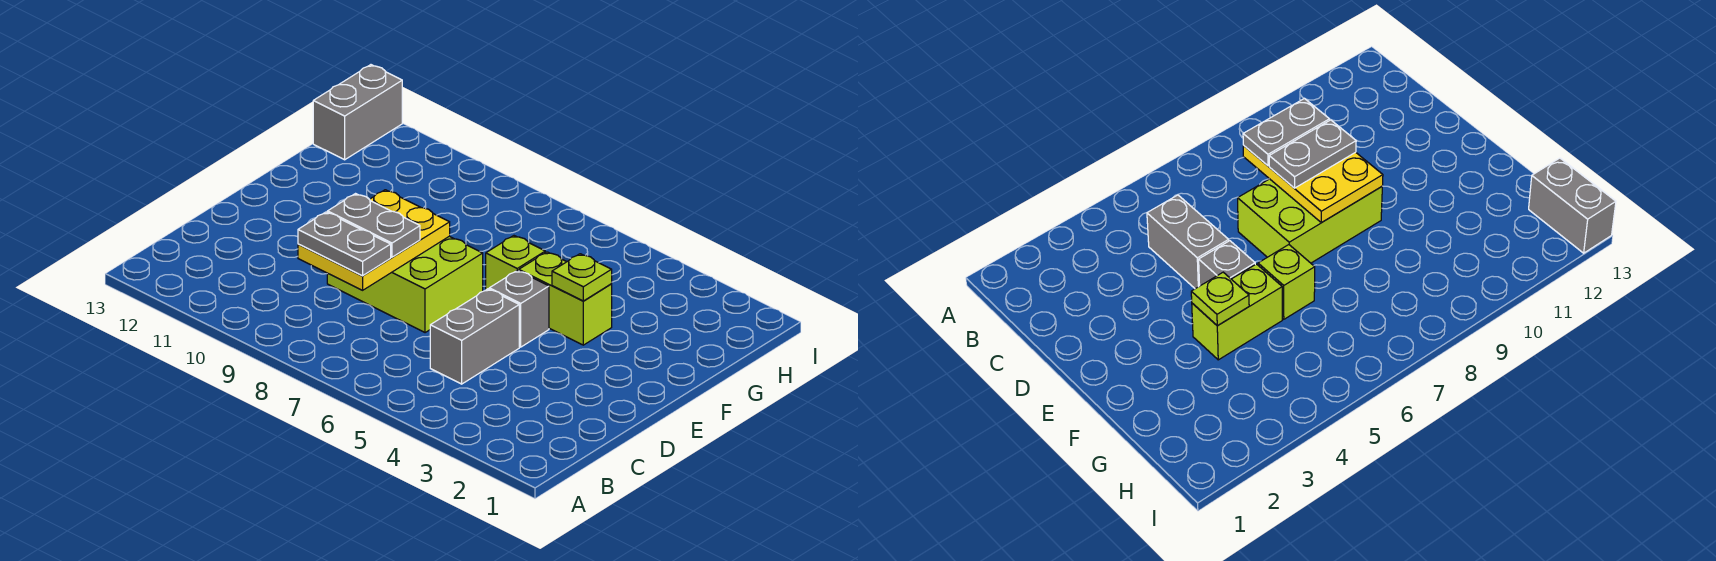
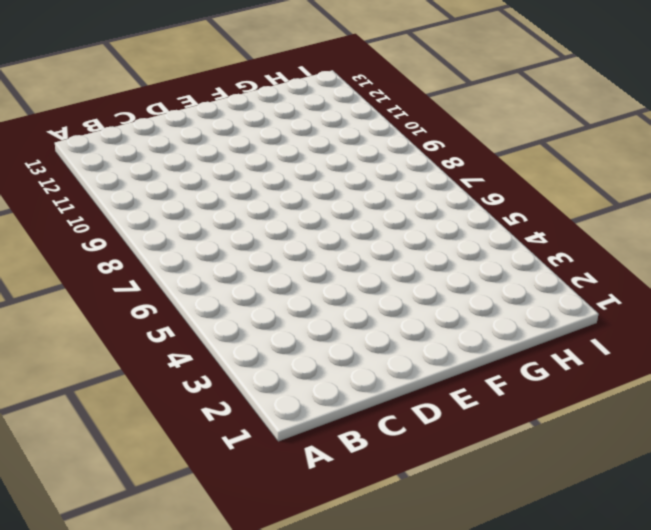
none -> grey 1x2 brick [430,289,519,384]
none -> lime 2x3 brick [327,236,483,333]

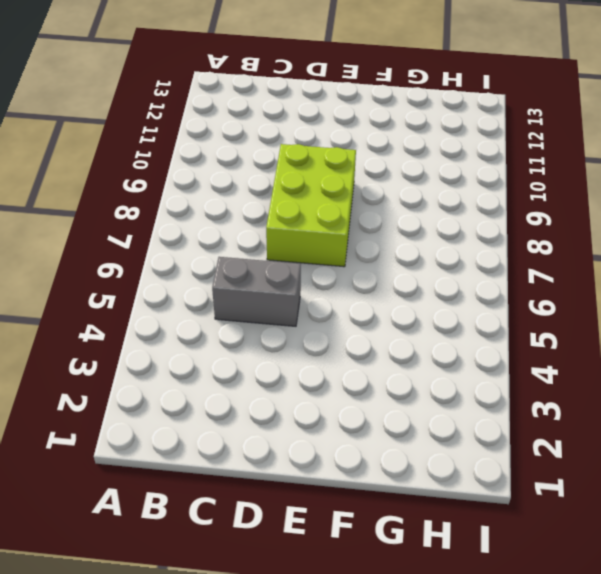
none -> grey 1x1 brick [489,270,549,347]
none -> lime 1x2 brick [519,252,612,345]

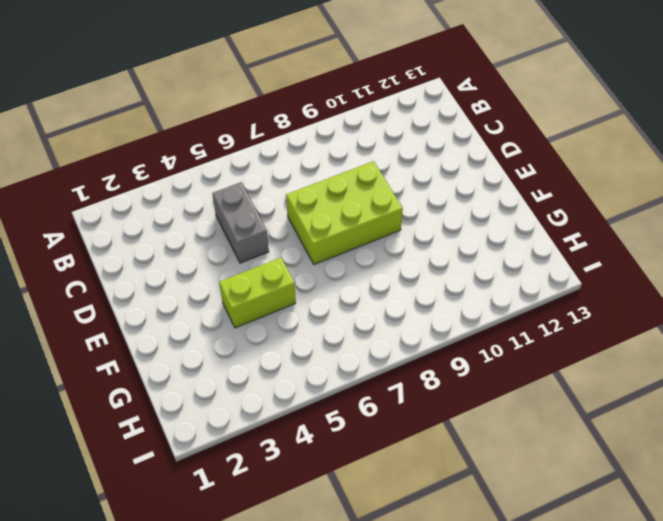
none -> grey 1x1 brick [489,270,549,347]
none -> lime 1x1 brick [486,236,545,290]

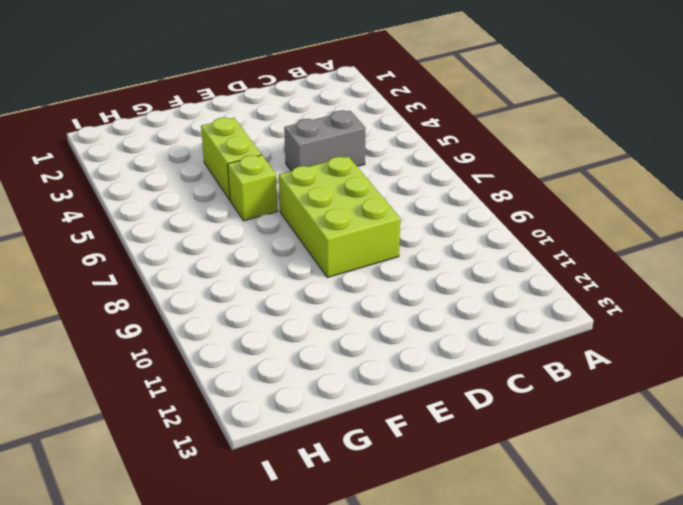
none -> grey 1x1 brick [489,270,549,347]
none -> grey 1x2 brick [313,65,402,160]

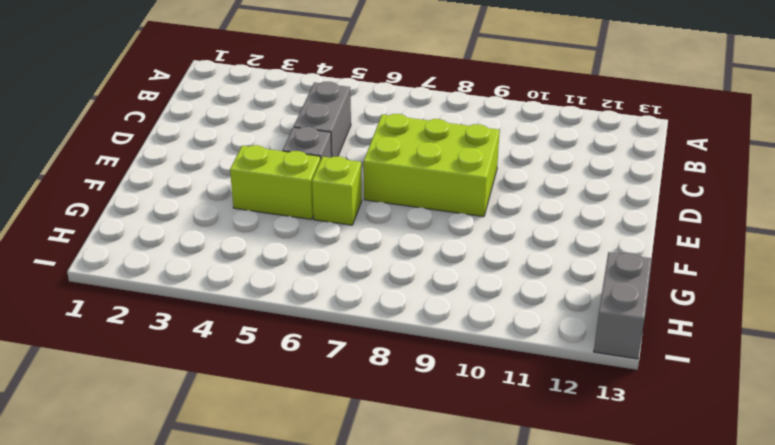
none -> yellow 2x3 plate [298,190,450,290]
none -> lime 1x1 plate [552,254,612,301]

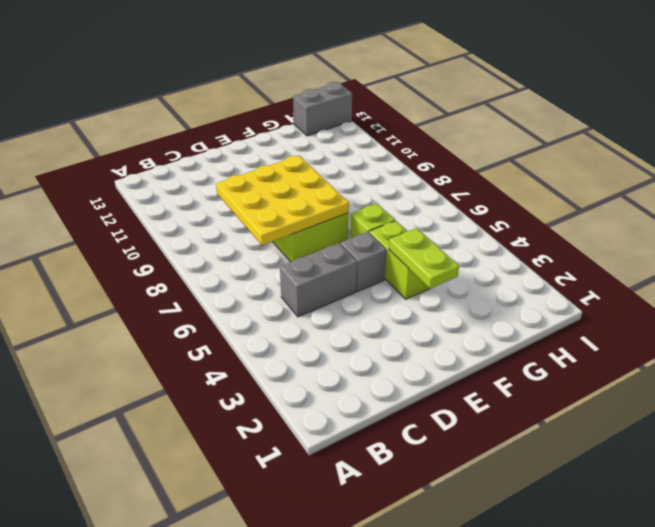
yellow 3x3 plate [216,156,349,245] -> yellow 2x3 plate [298,190,450,290]
lime 1x2 plate [389,228,459,289] -> lime 1x1 plate [552,254,612,301]
none -> grey 1x2 plate [298,212,391,276]
none -> grey 1x2 plate [327,194,420,257]

